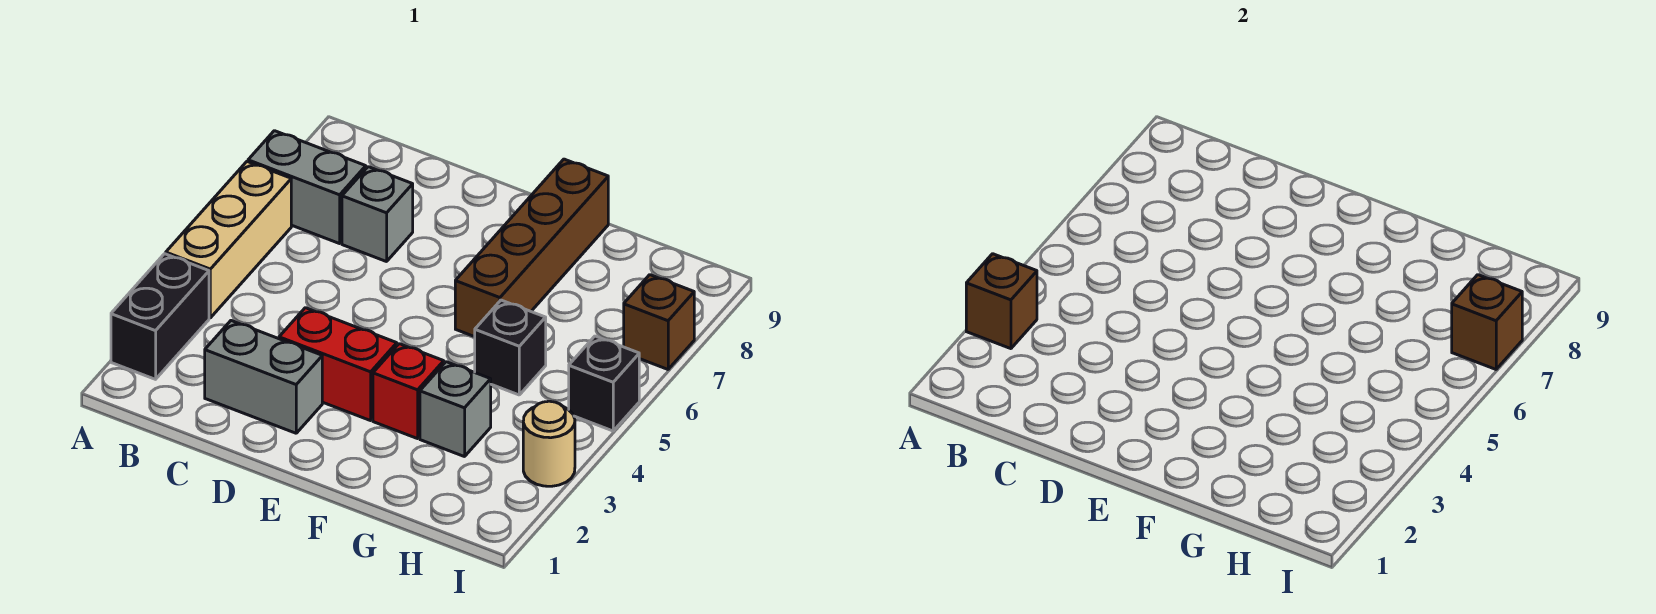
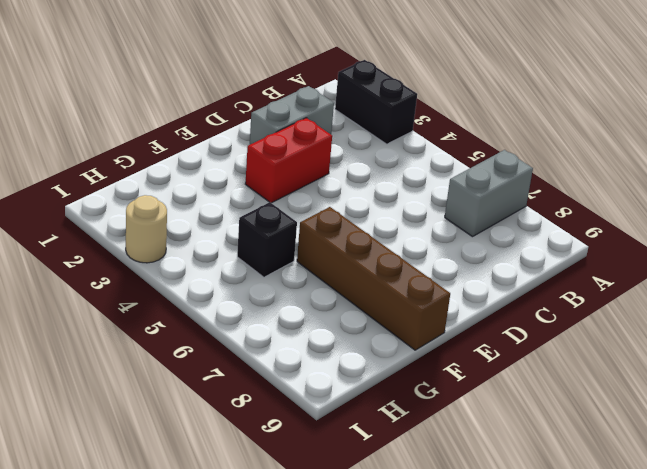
none -> tan 1x3 brick [166,162,291,318]
none -> grey 1x1 brick [342,167,413,262]
none -> red 1x1 brick [373,344,444,439]

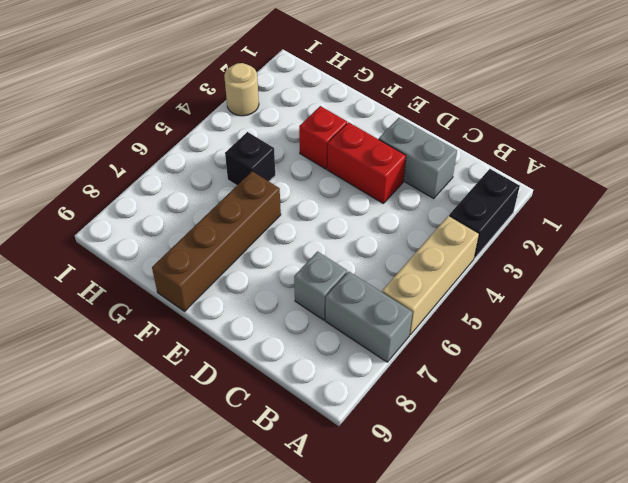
none -> grey 1x1 brick [420,362,491,457]
none -> black 1x1 brick [569,336,639,431]
none -> brown 1x1 brick [624,275,694,369]

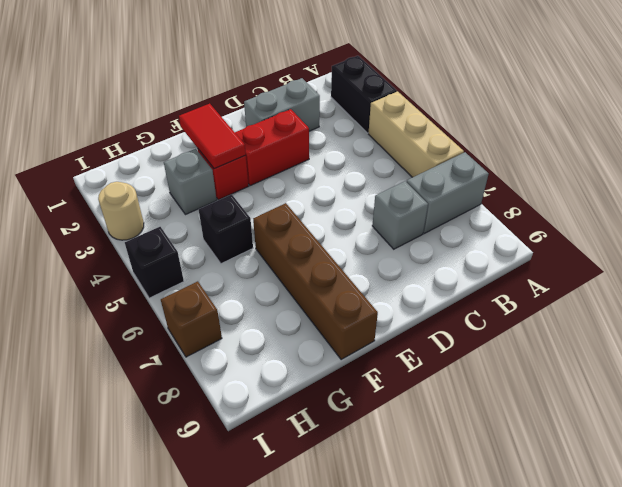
red 1x2 tile [179,104,246,169] -> none
none -> brown 1x1 brick [966,254,1037,349]
none -> brown 1x1 brick [1452,275,1522,369]

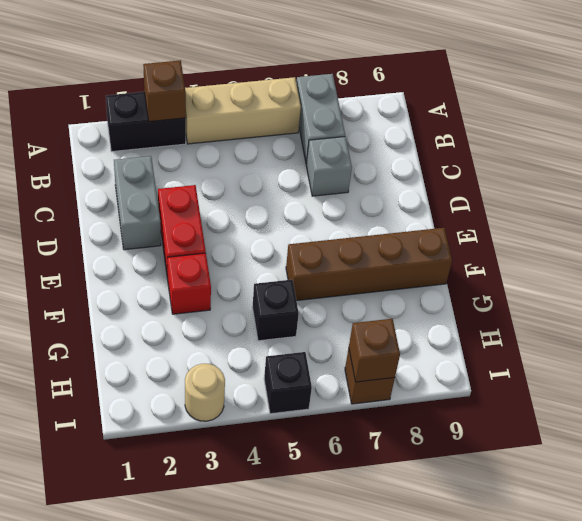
none -> grey 1x1 brick [420,362,491,457]

